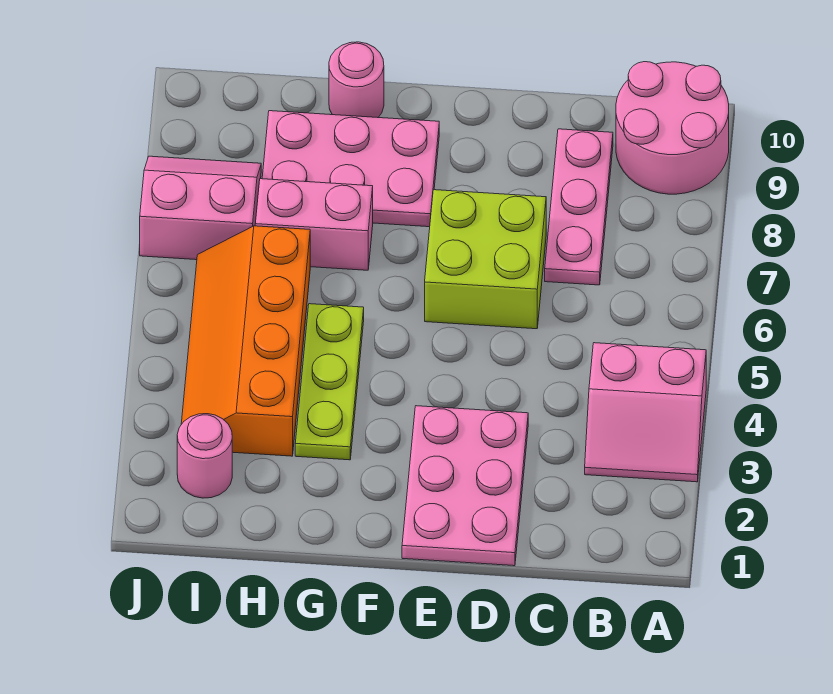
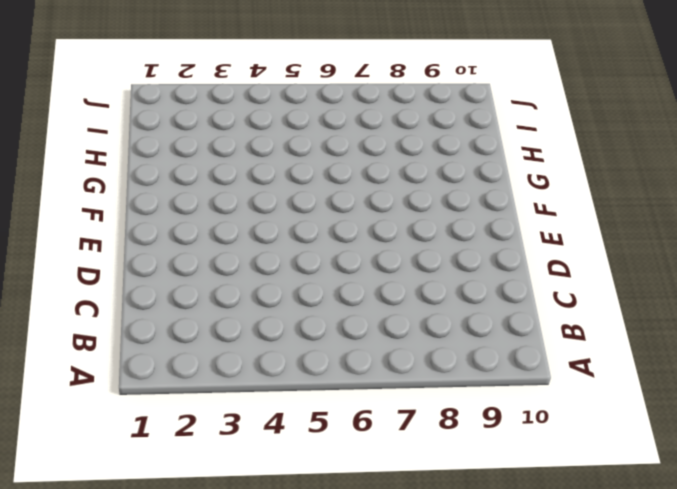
none -> pink 2x2 slope [585,343,706,482]
none -> pink 2x2 round brick [616,62,729,194]
none -> pink 1x3 plate [545,129,613,285]

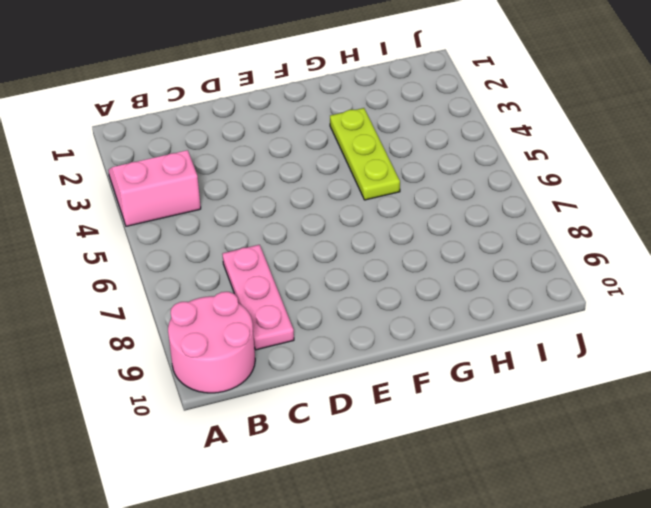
none -> pink 2x3 plate [402,406,528,566]
none -> lime 2x2 brick [425,190,546,329]
none -> pink 2x3 plate [262,111,439,227]

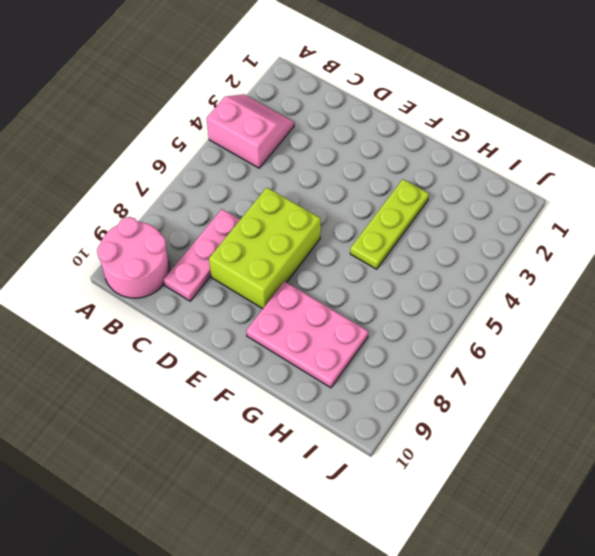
lime 2x3 brick [209,187,321,309] -> lime 2x2 brick [425,190,546,329]
none -> pink 2x3 plate [402,406,528,566]
none -> pink 1x2 brick [255,179,373,270]
none -> pink 1x1 round brick [329,42,384,118]

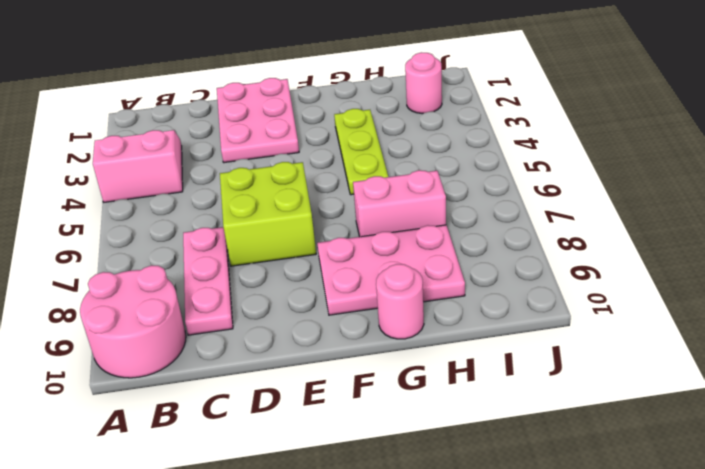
none -> orange 2x4 slope [181,226,310,456]
none -> pink 2x2 slope [140,156,261,260]

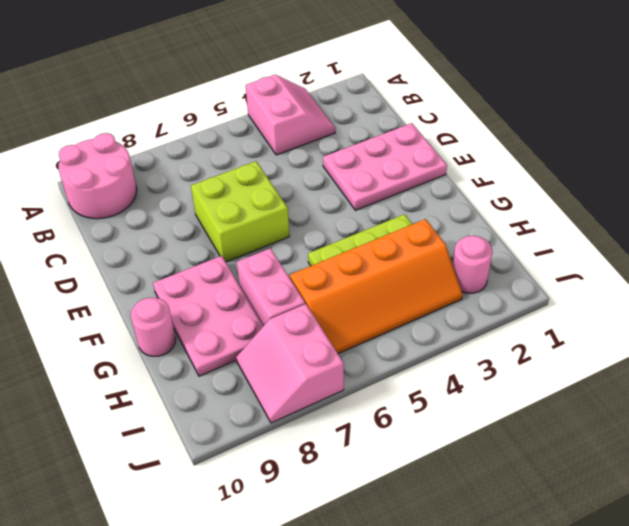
none -> pink 1x3 plate [545,129,613,285]

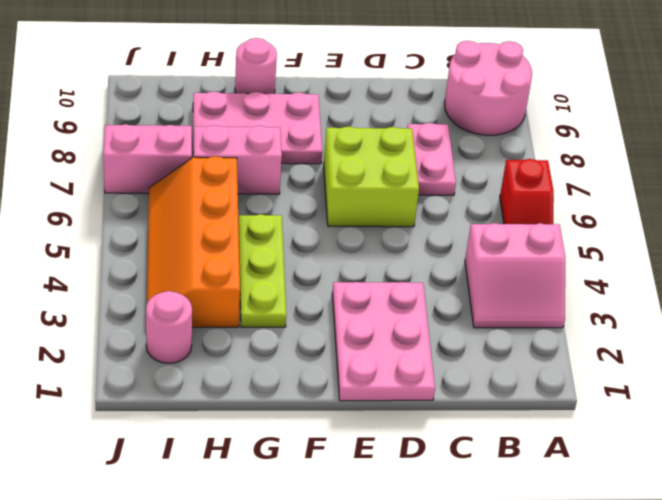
red 1x2 slope [500,159,554,224] -> none
pink 1x2 plate [407,123,456,195] -> pink 1x3 plate [545,129,613,285]

